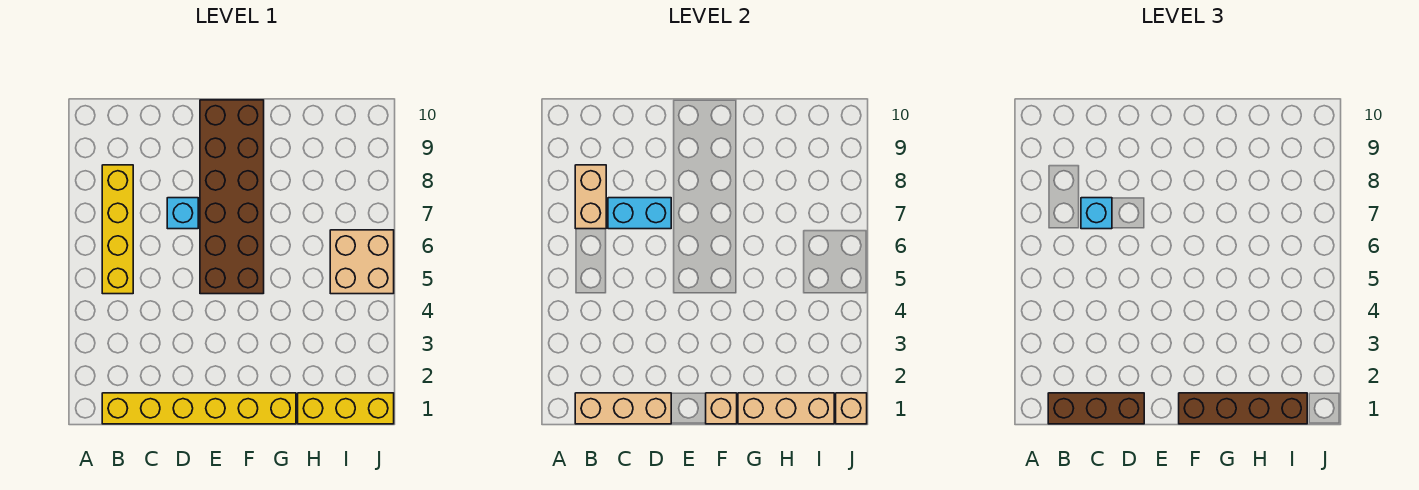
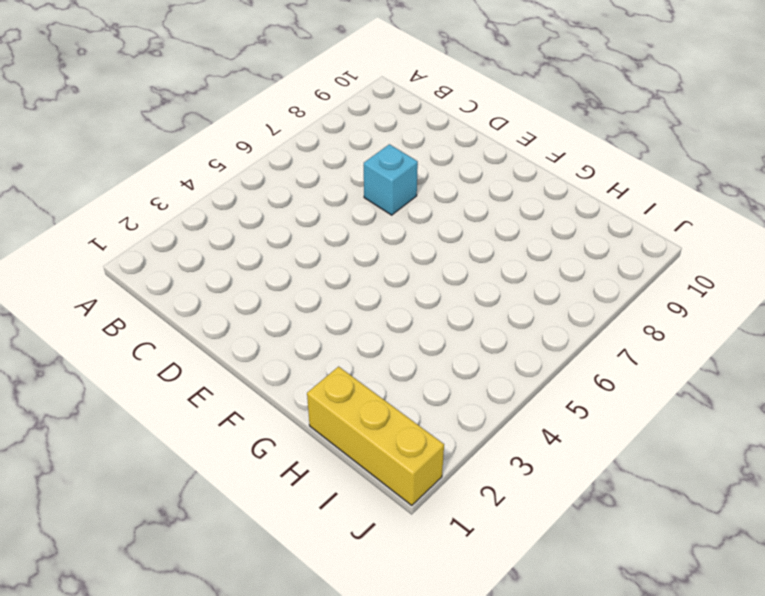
none -> yellow 1x6 brick [102,393,296,424]
none -> yellow 1x4 brick [102,165,133,294]
none -> brown 2x6 brick [200,100,264,294]

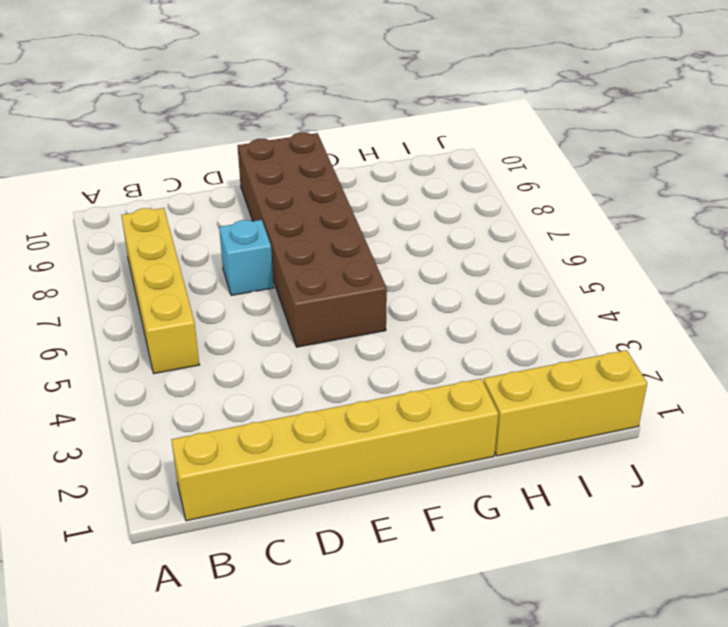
none -> tan 2x2 brick [330,230,394,294]
none -> tan 1x3 brick [575,393,671,424]
none -> tan 1x2 brick [575,165,606,229]

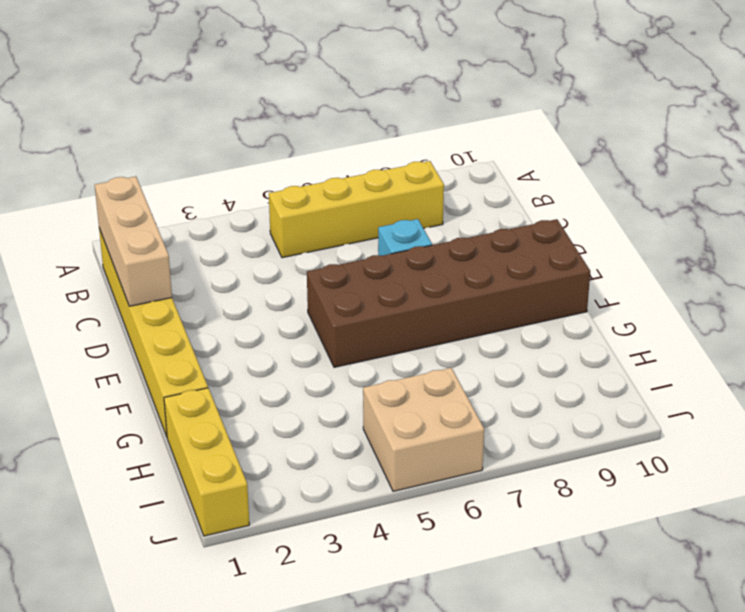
none -> tan 1x2 brick [575,165,606,229]
none -> cyan 1x2 brick [608,198,671,229]
none -> tan 1x1 brick [706,393,737,424]

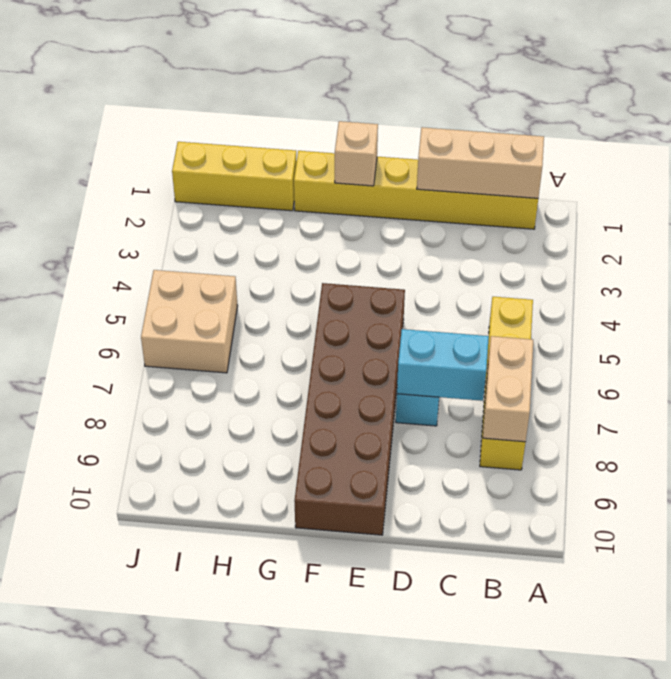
none -> tan 1x3 brick [738,393,834,424]
none -> tan 1x1 brick [836,393,867,424]
none -> brown 1x3 brick [1048,393,1144,424]

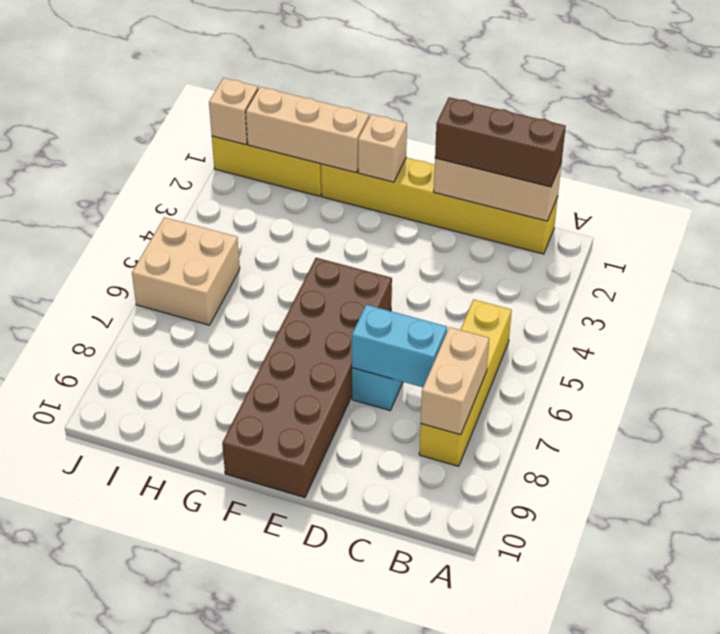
none -> cyan 1x1 brick [1081,198,1112,229]
none -> brown 1x4 brick [1179,393,1307,424]

